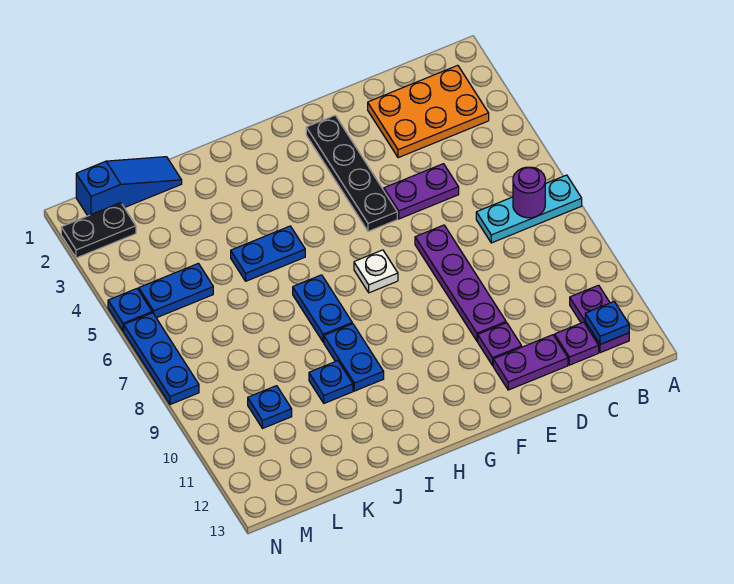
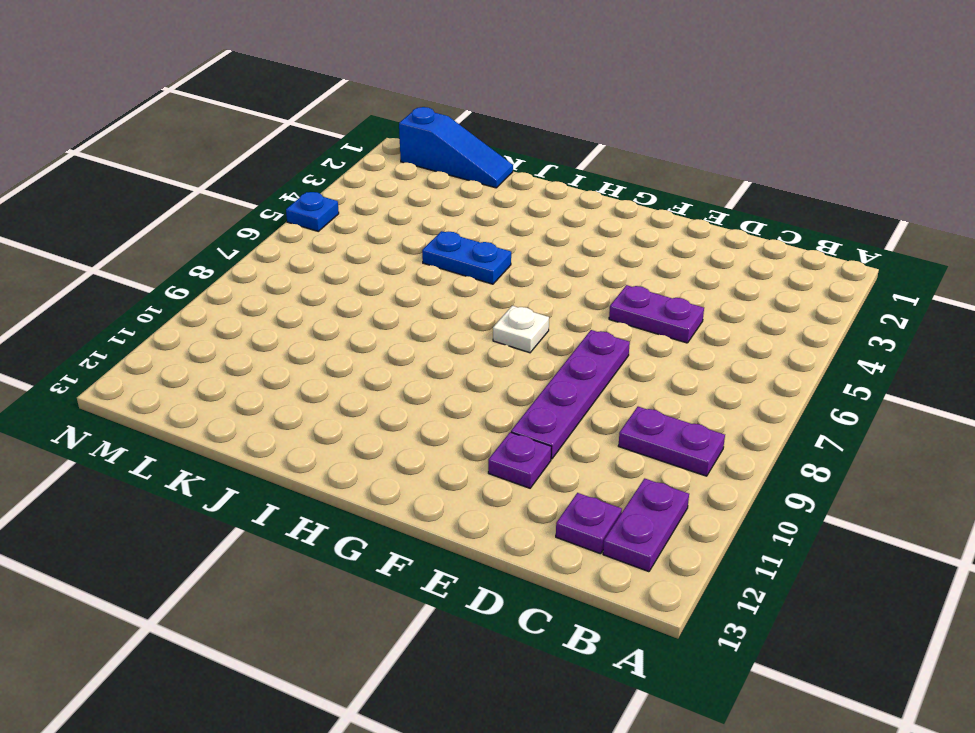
purple 1x2 plate [618,407,725,476] -> purple 1x2 plate moved to [493,335,568,390]
none -> cyan 1x3 plate [476,175,582,243]
none -> orange 2x3 plate [368,65,489,158]
none -> black 1x4 plate [306,115,397,231]

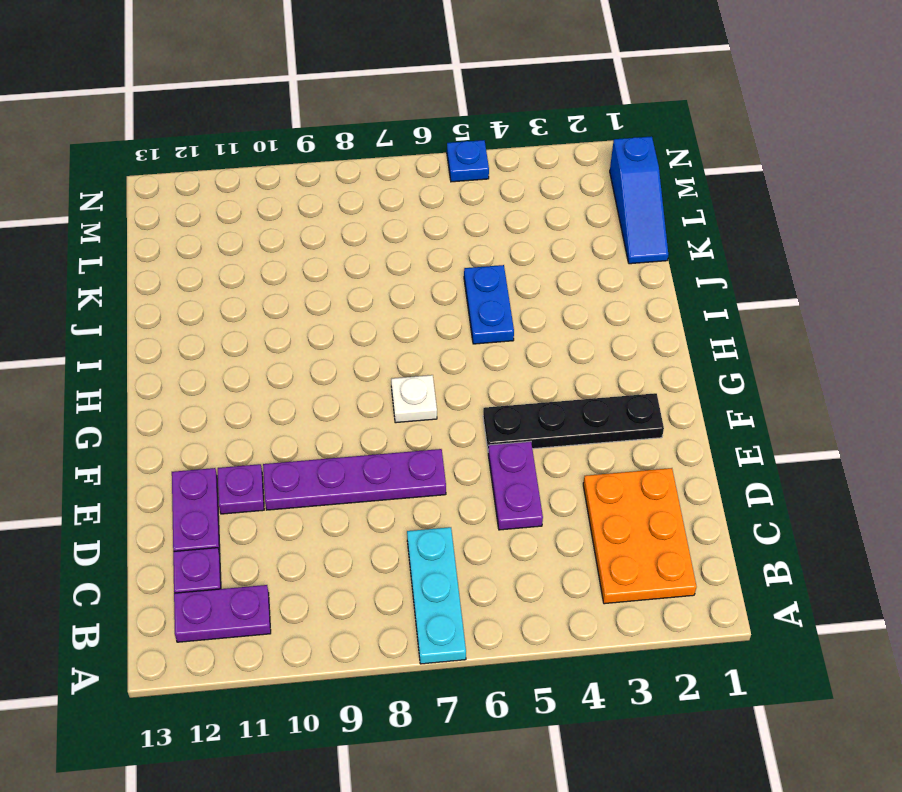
none -> blue 1x2 plate [293,275,352,342]
none -> blue 1x2 plate [324,324,384,391]
none -> blue 1x1 plate [309,361,353,403]

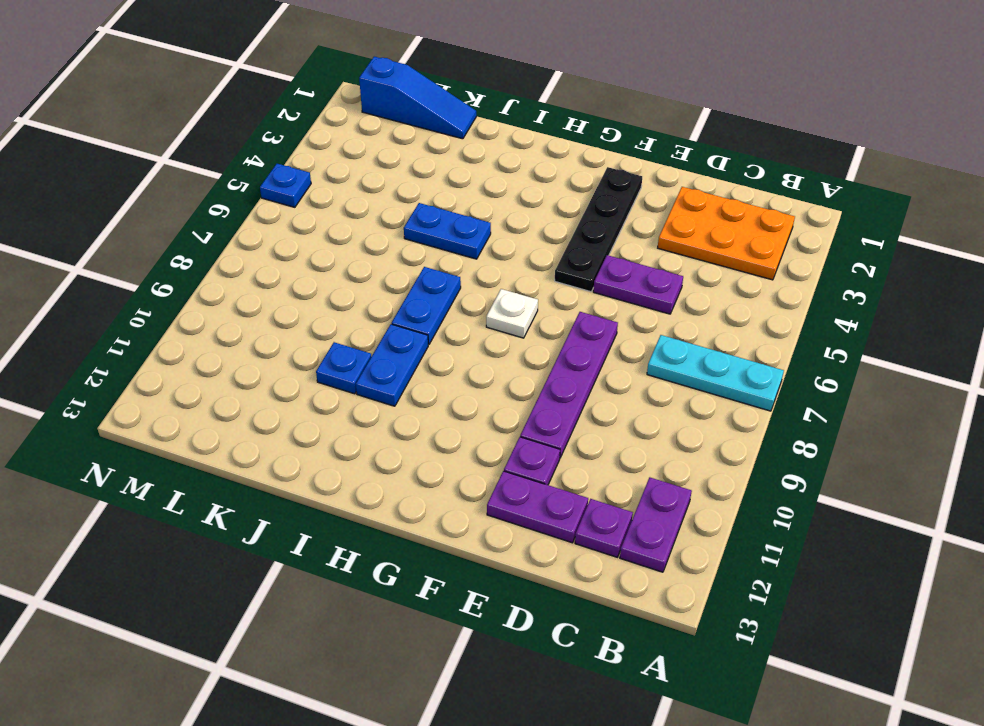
none -> blue 1x2 plate [139,263,213,318]
none -> blue 1x1 plate [248,386,292,429]
none -> black 1x2 plate [61,203,136,258]

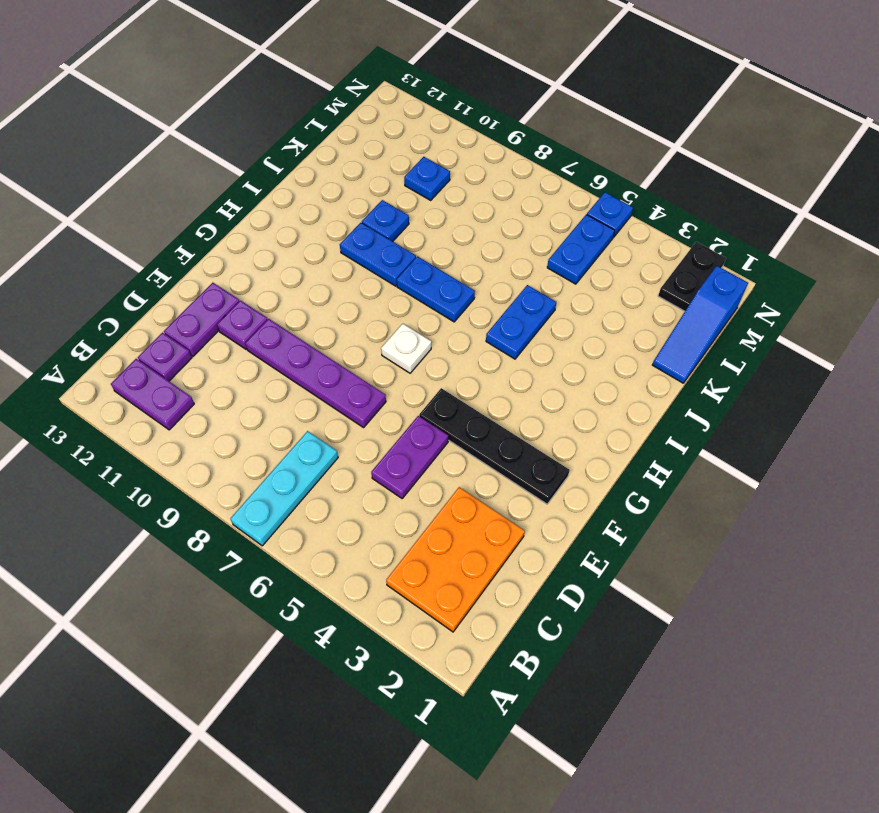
none -> blue 1x3 plate [124,313,199,405]
none -> purple 1x1 round brick [513,167,545,218]
none -> blue 1x1 plate [585,302,629,344]

